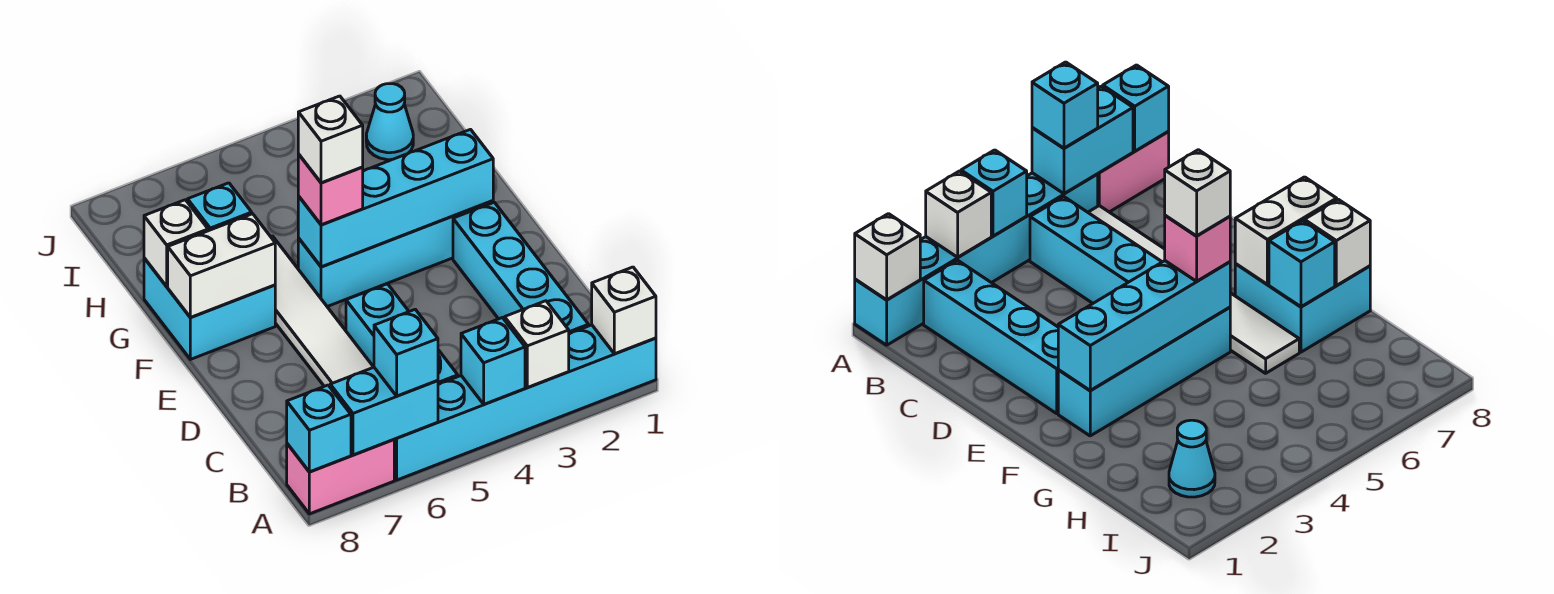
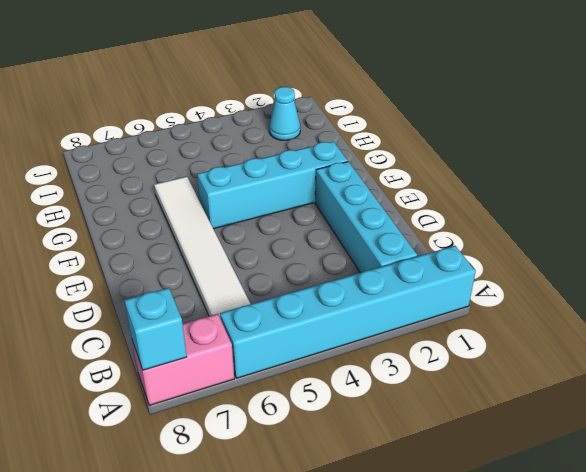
none -> cyan 1x3 brick [346,284,458,384]
none -> cyan 2x2 brick [144,258,275,359]
none -> white 1x1 brick [592,267,656,354]

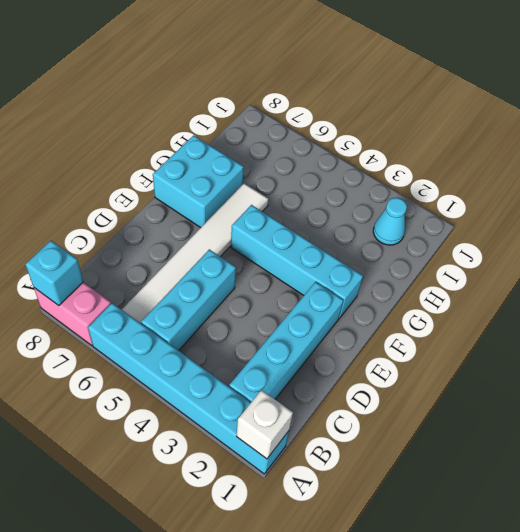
none -> white 1x1 brick [505,301,569,387]
none -> cyan 1x1 brick [461,318,525,404]
none -> cyan 1x2 brick [330,367,438,455]

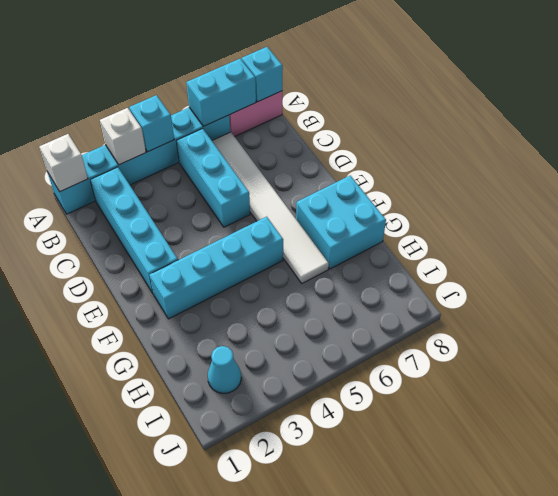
none -> cyan 1x4 brick [298,130,493,267]
none -> white 1x2 brick [168,214,275,317]
none -> cyan 1x1 brick [188,183,252,231]

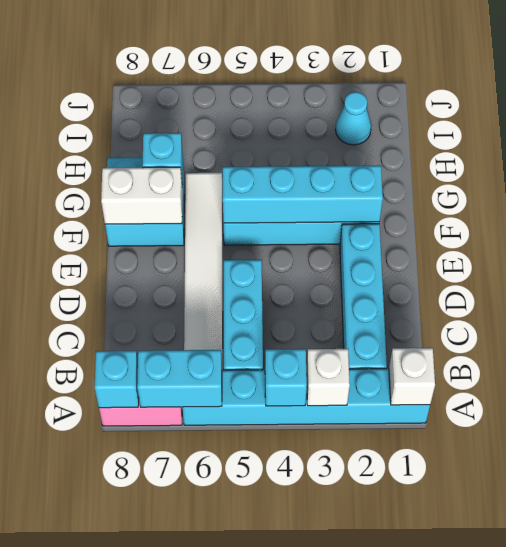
none -> white 1x1 brick [144,200,208,286]
none -> cyan 1x1 brick [374,309,438,396]
none -> pink 1x1 brick [298,154,363,225]

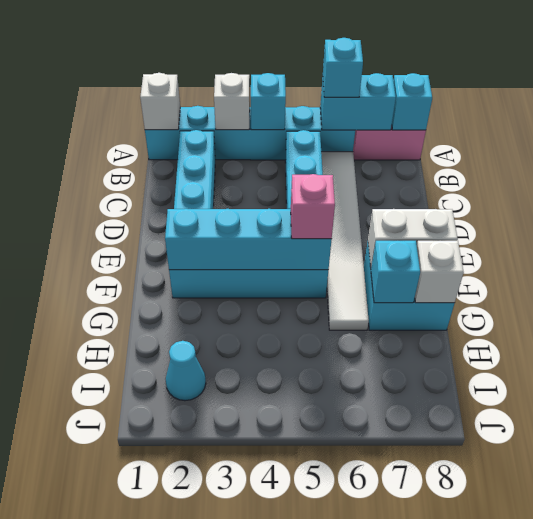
none -> white 1x1 brick [298,96,363,183]

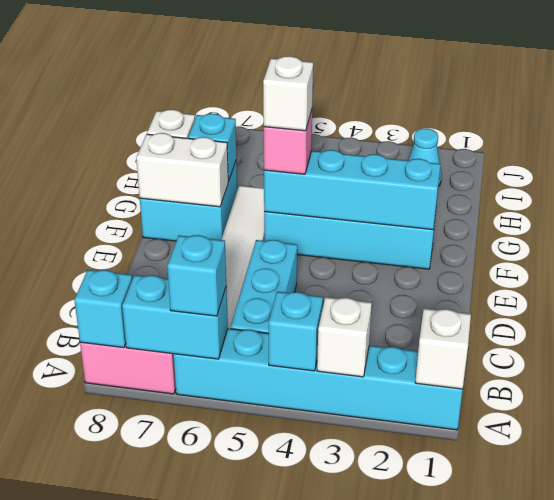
none -> cyan 1x4 brick [453,202,589,334]

